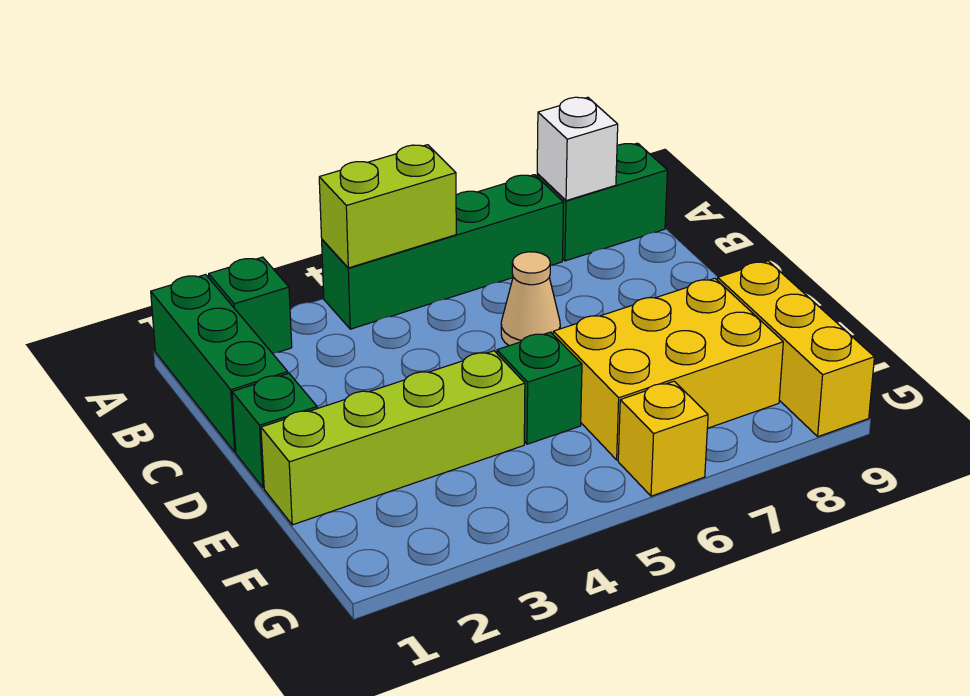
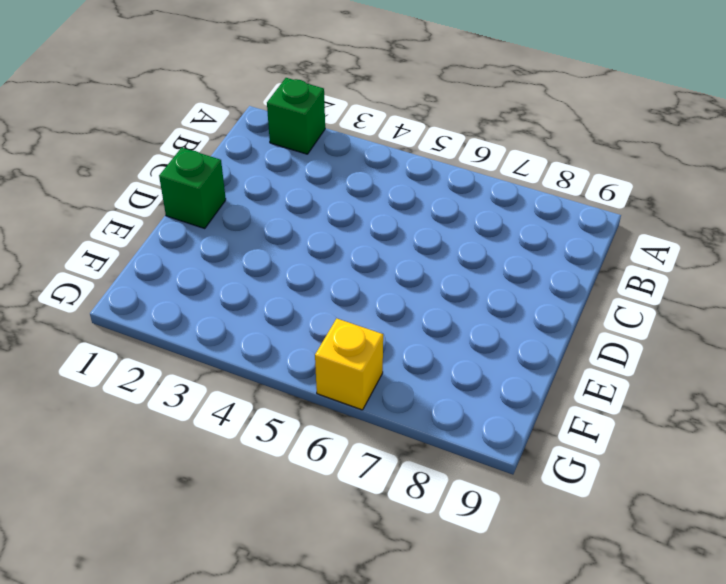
none -> green 1x3 brick [151,275,288,452]
none -> green 1x4 brick [322,175,564,329]
none -> green 1x2 brick [537,143,667,261]

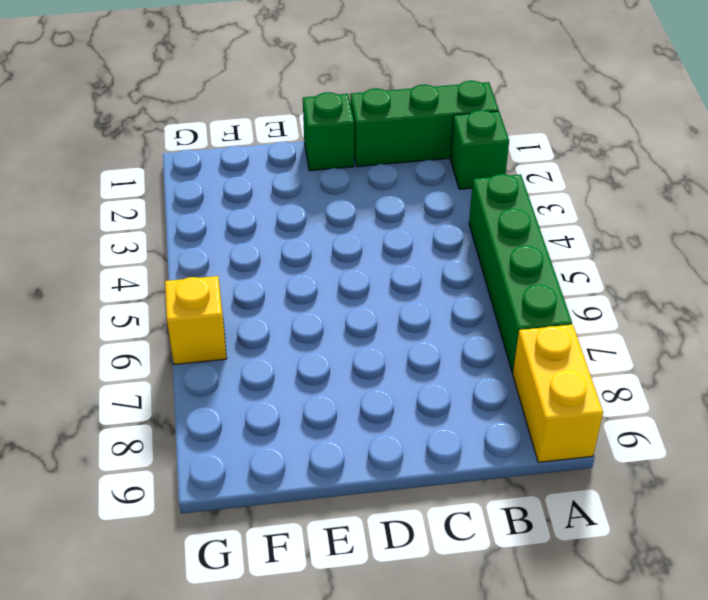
yellow 1x2 brick [513,325,603,462] -> green 1x2 brick [537,143,667,261]
none -> tan 1x1 cone [501,252,560,346]
none -> lime 1x4 brick [261,351,525,525]
none -> green 1x1 brick [497,332,582,444]

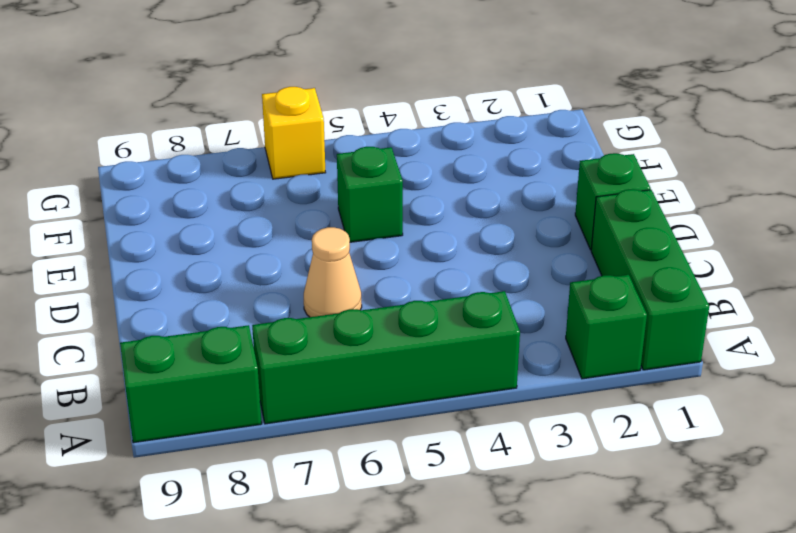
none -> lime 1x4 brick [261,351,525,525]
none -> yellow 2x3 brick [553,278,783,460]
none -> yellow 1x3 brick [718,261,874,437]

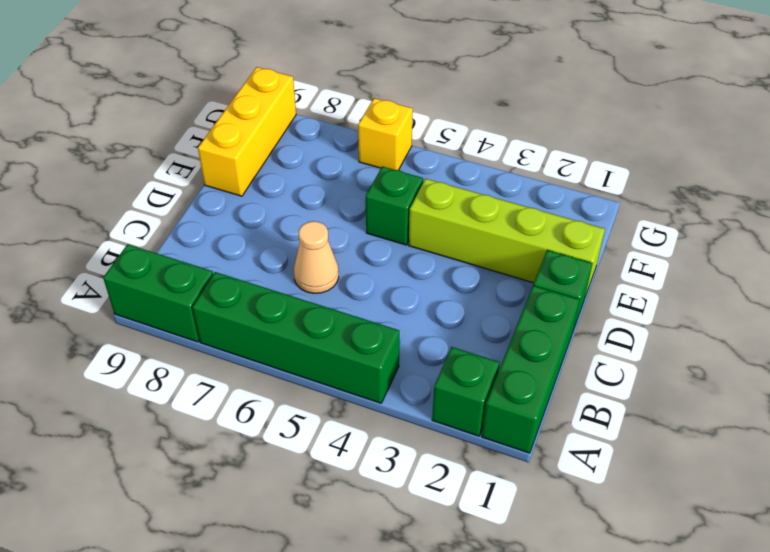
none -> yellow 2x3 brick [553,278,783,460]
none -> lime 1x2 brick [319,145,456,268]
none -> white 1x1 brick [537,97,618,201]

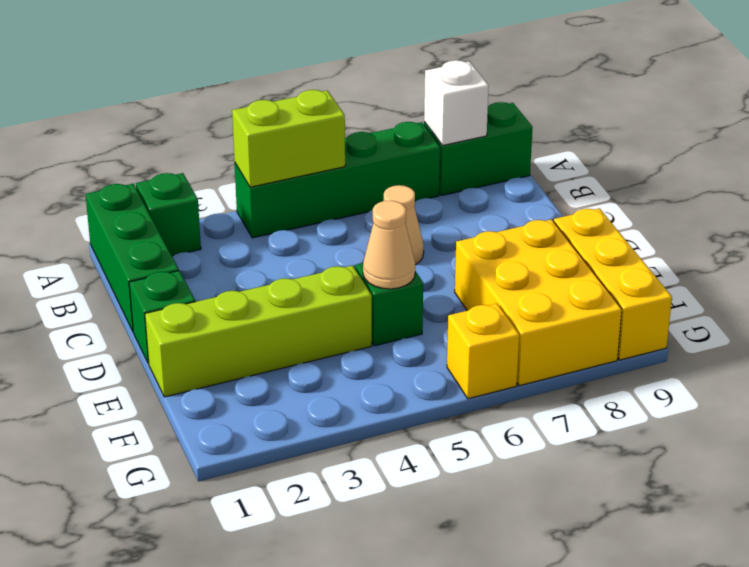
tan 1x1 cone [363,201,415,289] -> none
yellow 2x3 brick [455,219,622,386] -> yellow 2x3 brick turned to [553,278,783,460]

